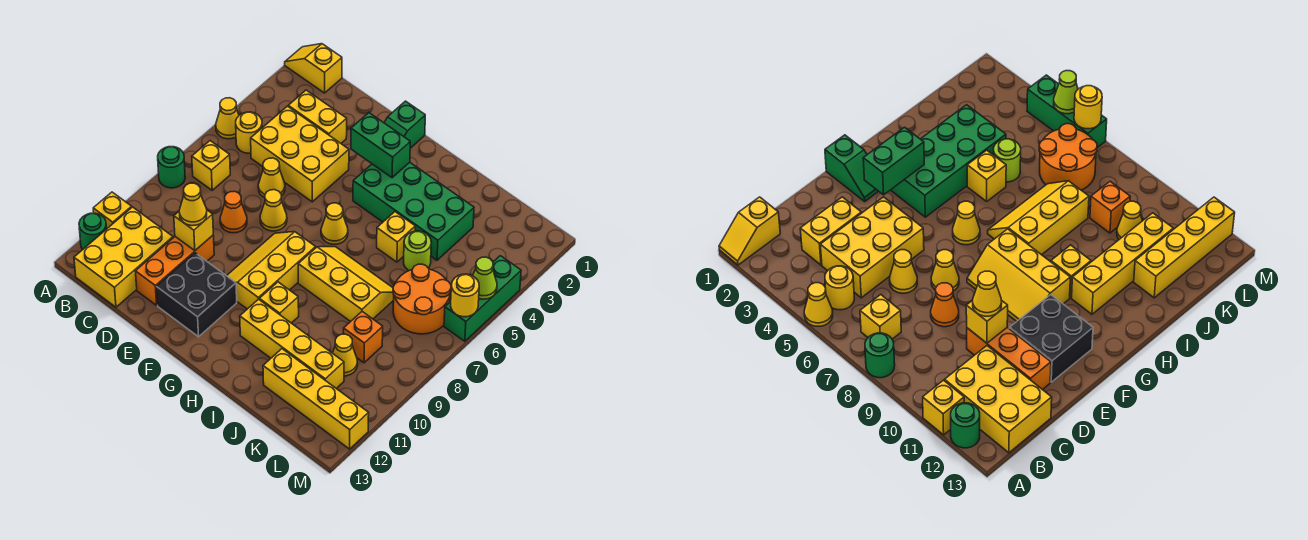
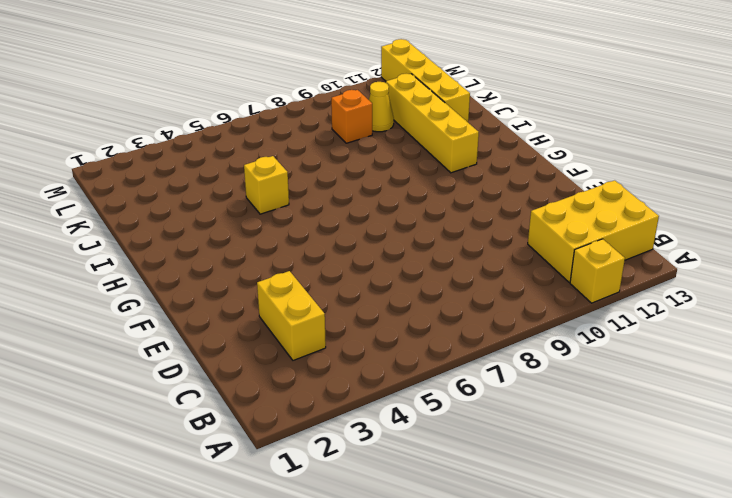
none -> yellow 1x2 slope [285,44,342,93]
none -> yellow 1x1 cone [216,98,239,139]
none -> green 1x1 round brick [158,147,185,188]
none -> green 1x1 round brick [79,213,107,250]

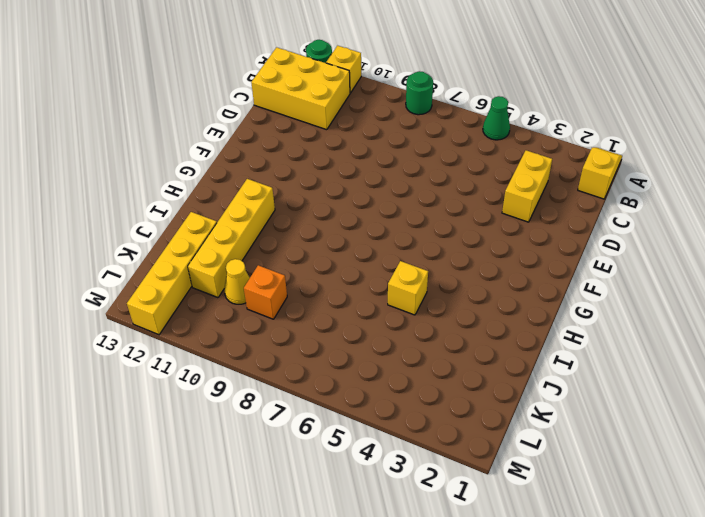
green 1x1 cone [483,96,510,140] -> yellow 1x1 cone [216,98,239,139]
none -> yellow 1x1 round brick [236,112,262,153]
none -> yellow 1x1 brick [192,141,230,190]
none -> yellow 2x3 brick [251,106,349,202]
none -> yellow 1x1 cone [258,158,285,198]

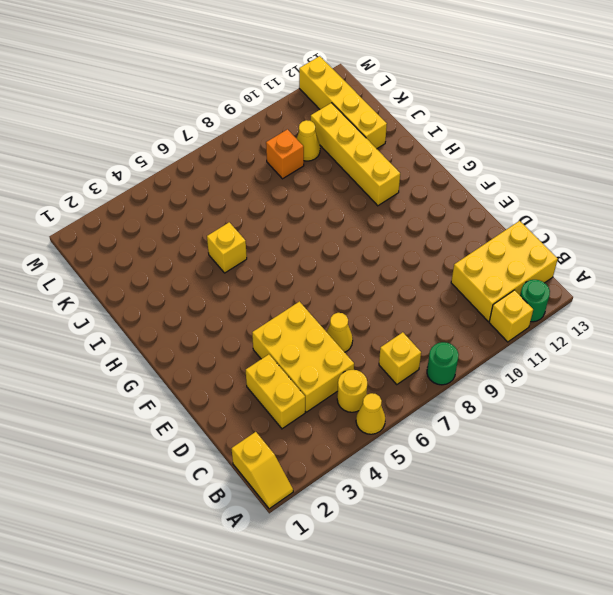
none -> orange 1x1 cone [220,191,247,233]
none -> orange 1x3 brick [135,235,214,305]
none -> yellow 1x1 cone [260,190,287,231]
none -> black 2x2 brick [156,253,237,337]

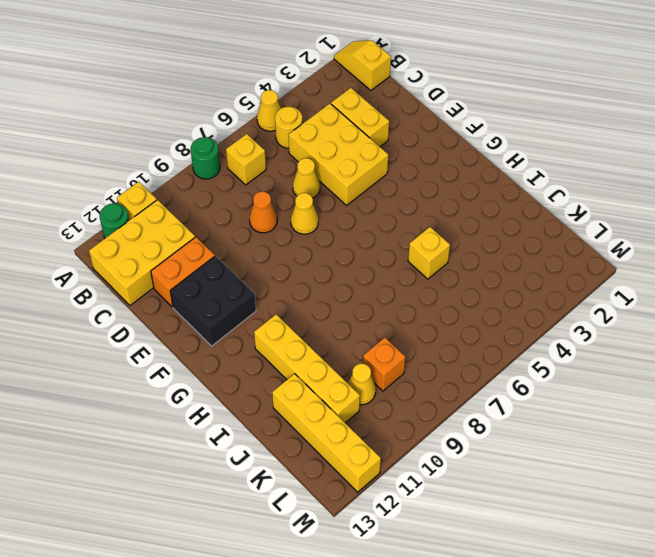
orange 1x2 brick [151,237,215,307] -> orange 1x3 brick [135,235,214,305]
none -> green 1x2 slope [384,101,425,148]
none -> yellow 2x3 slope [227,232,316,309]
none -> green 2x4 brick [353,162,474,260]
none -> yellow 1x1 cone [321,203,348,244]

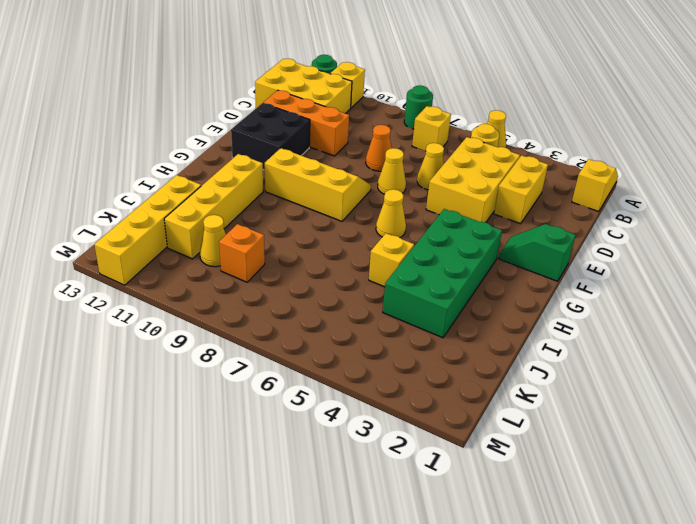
none -> yellow 2x3 slope [298,247,394,322]
none -> yellow 1x1 brick [259,282,299,323]
none -> lime 1x1 round brick [404,231,431,271]
none -> orange 2x2 round brick [393,264,451,334]

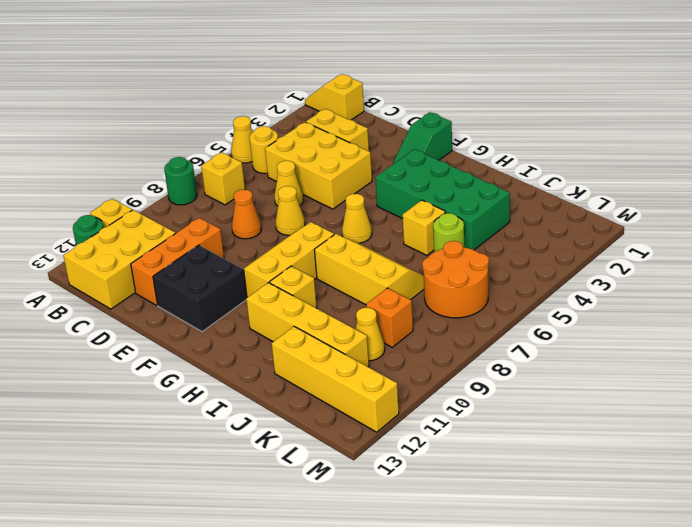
none -> green 1x3 brick [444,256,521,341]
none -> yellow 1x1 brick [174,210,213,251]
none -> green 1x2 brick [351,113,410,178]
none -> lime 1x1 cone [473,257,497,299]

